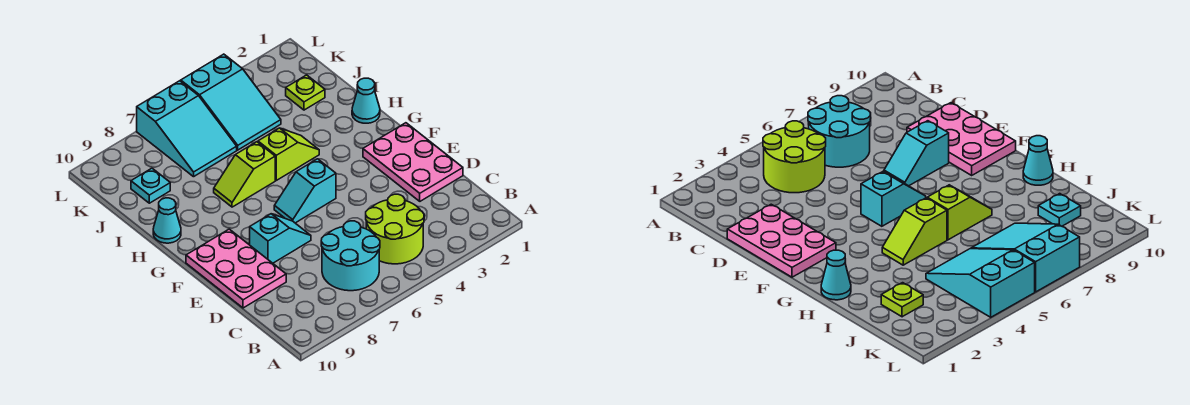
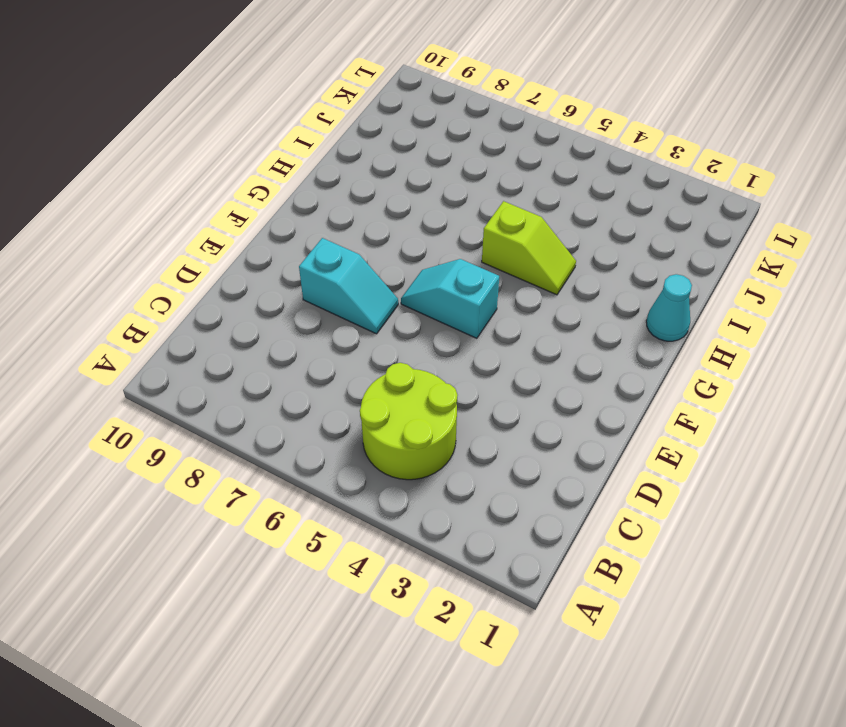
none -> cyan 2x2 round brick [321,221,380,291]
none -> pink 2x3 plate [363,123,463,201]
none -> pink 2x3 plate [186,229,286,308]

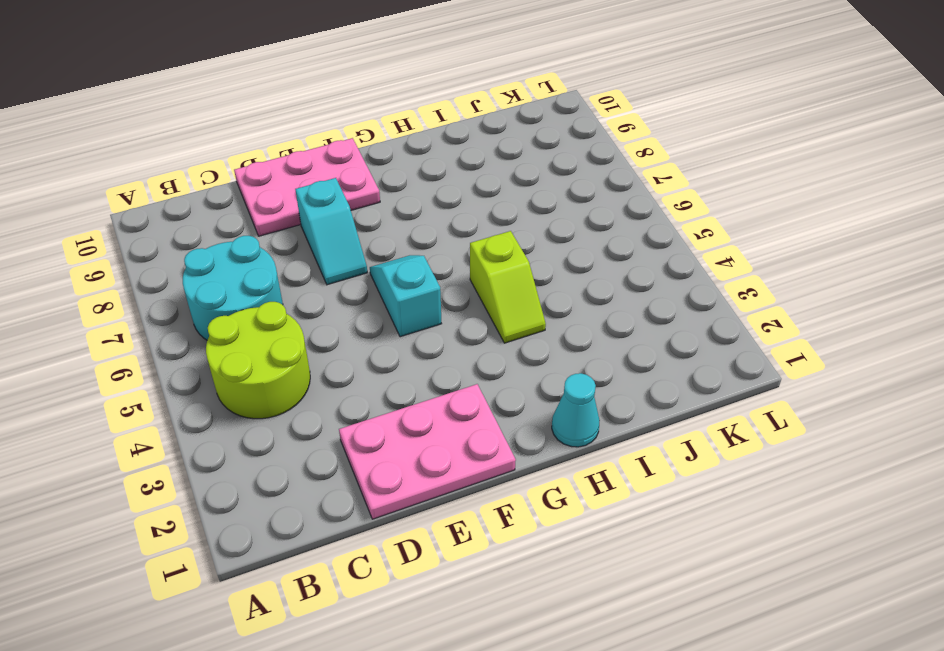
none -> lime 1x2 slope [214,142,275,207]
none -> cyan 1x1 cone [153,198,181,243]
none -> lime 1x1 plate [286,75,325,110]

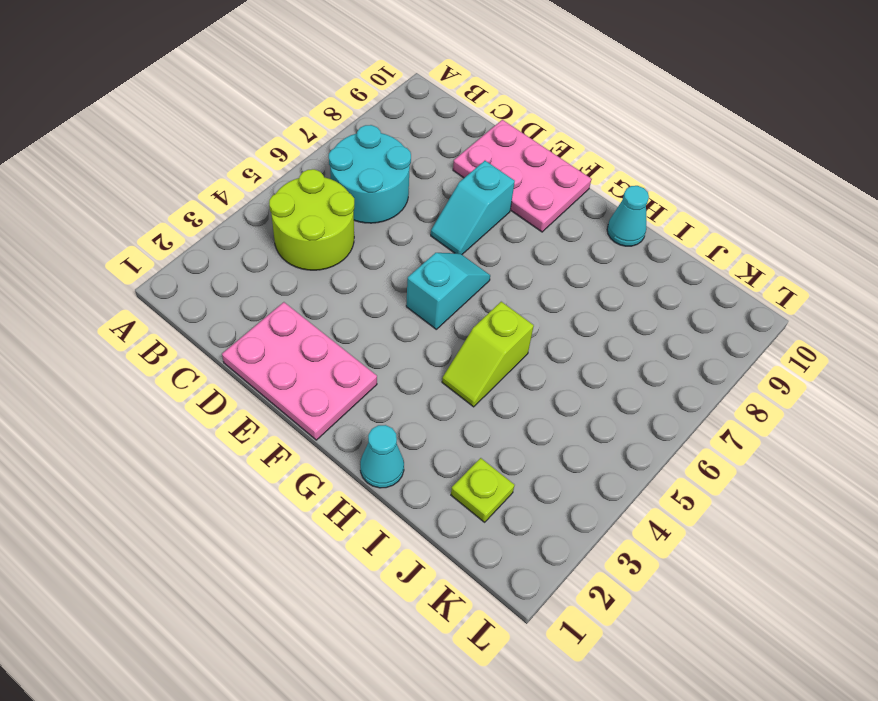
none -> lime 1x2 slope [214,142,275,207]
none -> cyan 2x3 slope [181,54,281,150]
none -> cyan 2x3 slope [137,81,237,177]

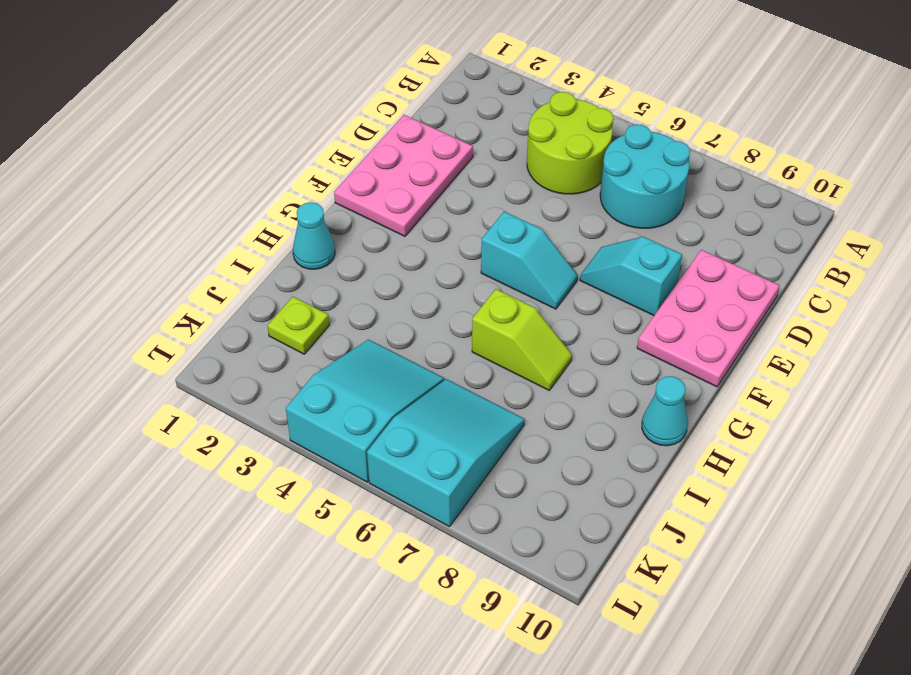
none -> lime 1x2 slope [258,128,319,180]
none -> cyan 1x1 plate [131,168,170,203]

